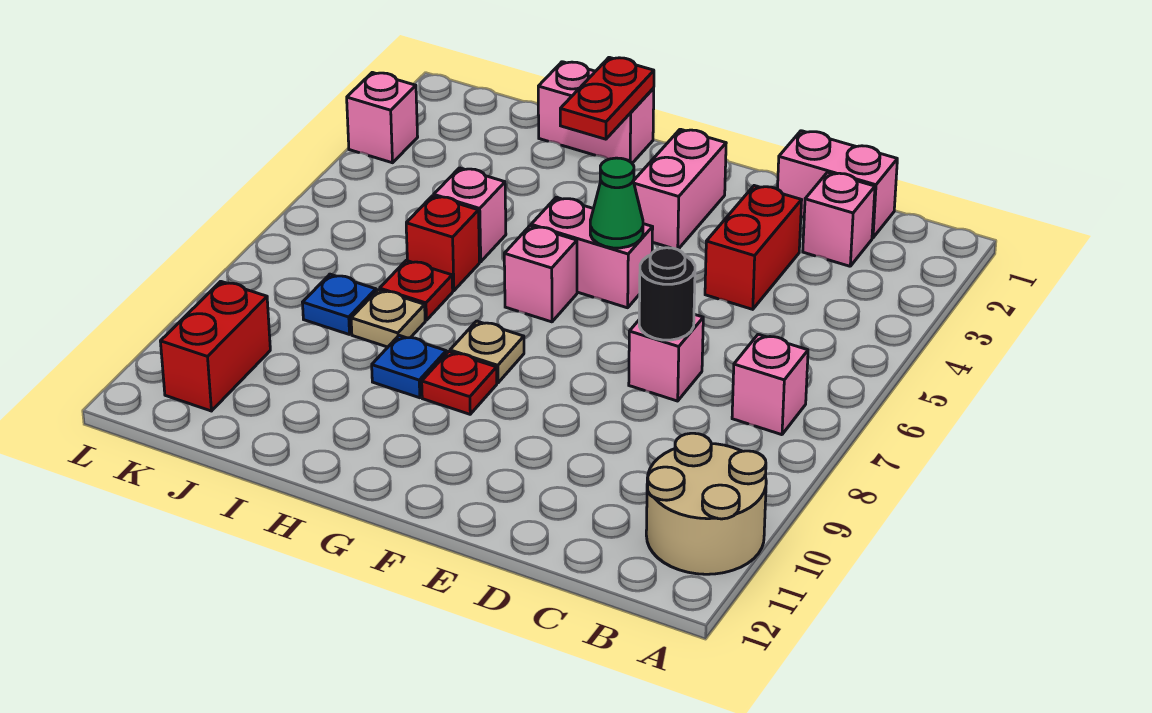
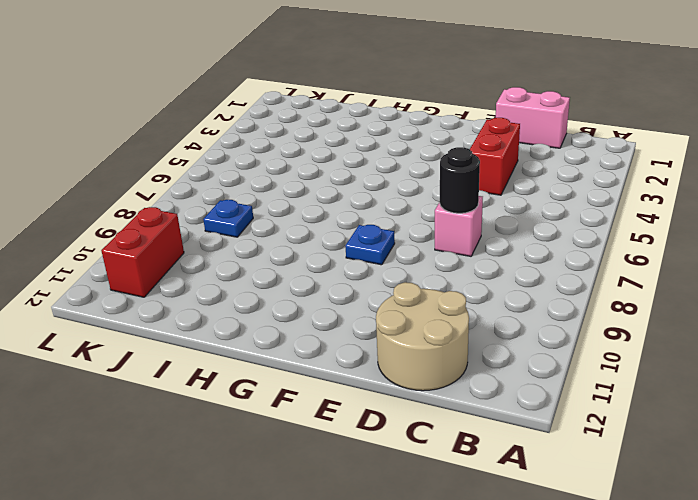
tan 2x2 round brick [376,282,469,391] -> tan 2x2 round brick moved to [646,433,766,574]
blue 1x1 plate [345,225,395,265] -> blue 1x1 plate moved to [372,335,446,398]
none -> pink 1x1 brick [732,334,808,435]
none -> pink 1x1 brick [803,172,875,266]
none -> pink 1x2 brick [633,129,726,250]

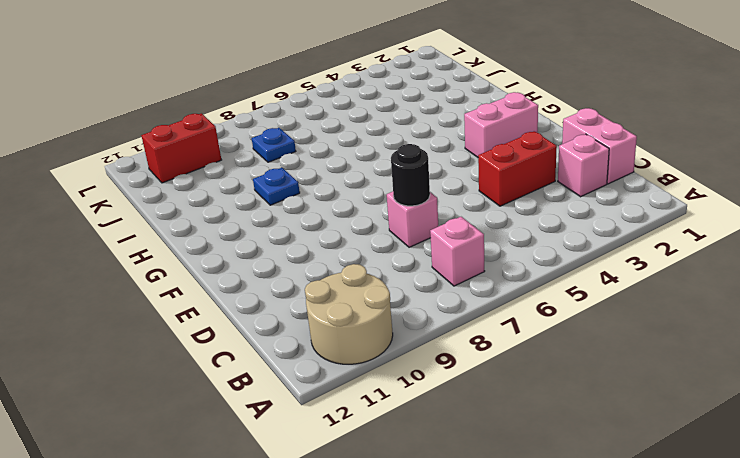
none -> pink 1x2 brick [531,197,653,308]
none -> pink 1x1 brick [504,226,577,322]
none -> tan 1x1 plate [450,321,524,383]

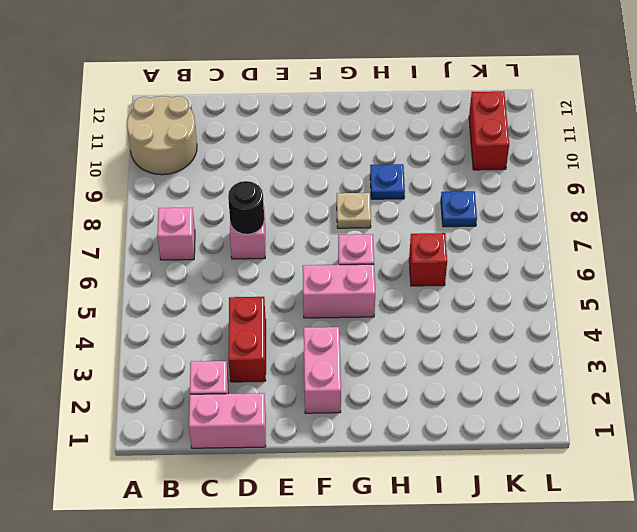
none -> red 1x1 plate [422,352,497,414]
none -> pink 1x2 brick [538,62,654,163]
none -> pink 1x1 brick [434,168,506,262]

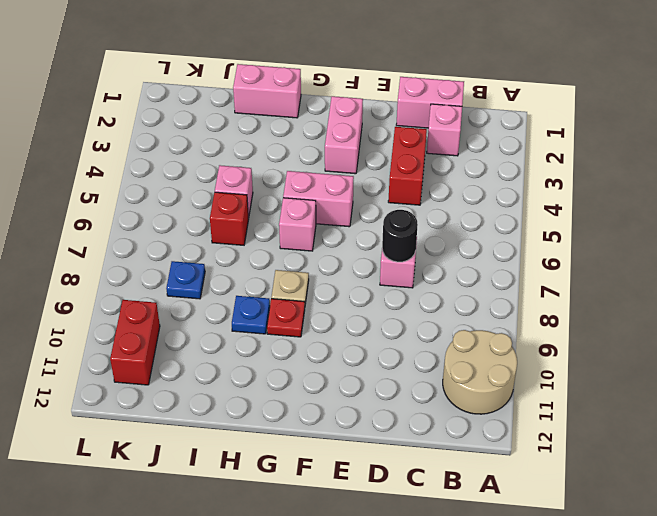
none -> pink 1x1 brick [732,334,808,435]
none -> red 1x1 plate [380,261,453,320]
none -> tan 1x1 plate [351,290,425,347]

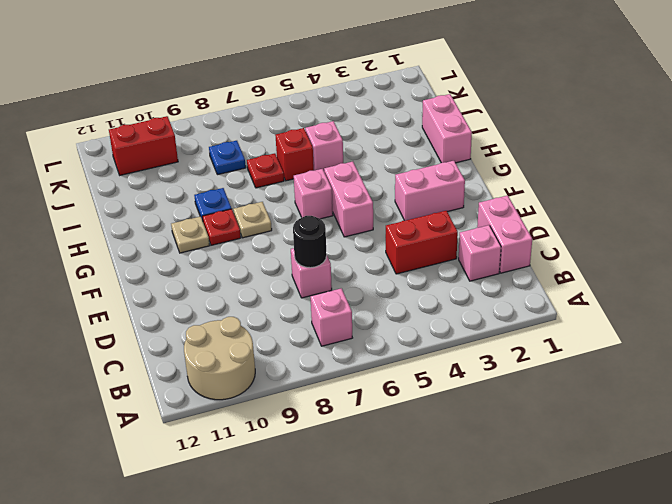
tan 1x1 plate [171,216,210,253] -> tan 1x1 plate moved to [351,290,425,347]
none -> pink 1x1 brick [347,72,418,163]
none -> green 1x1 cone [590,158,643,248]
none -> red 1x2 plate [560,57,654,139]

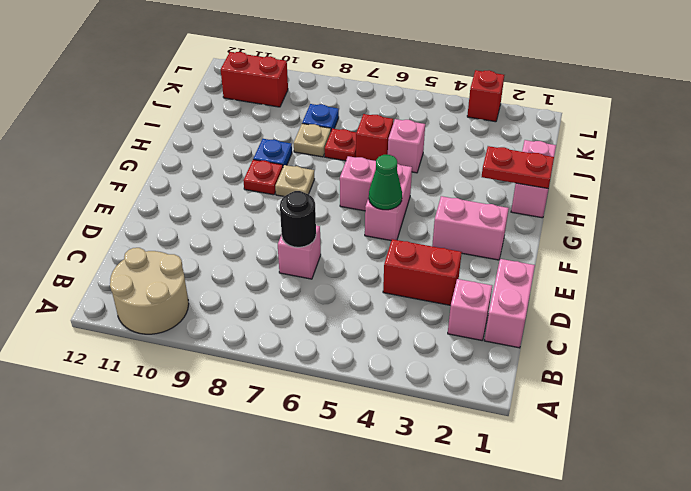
red 1x1 brick [467,70,504,122] -> pink 1x1 brick [347,72,418,163]
none -> pink 1x1 brick [732,334,808,435]

